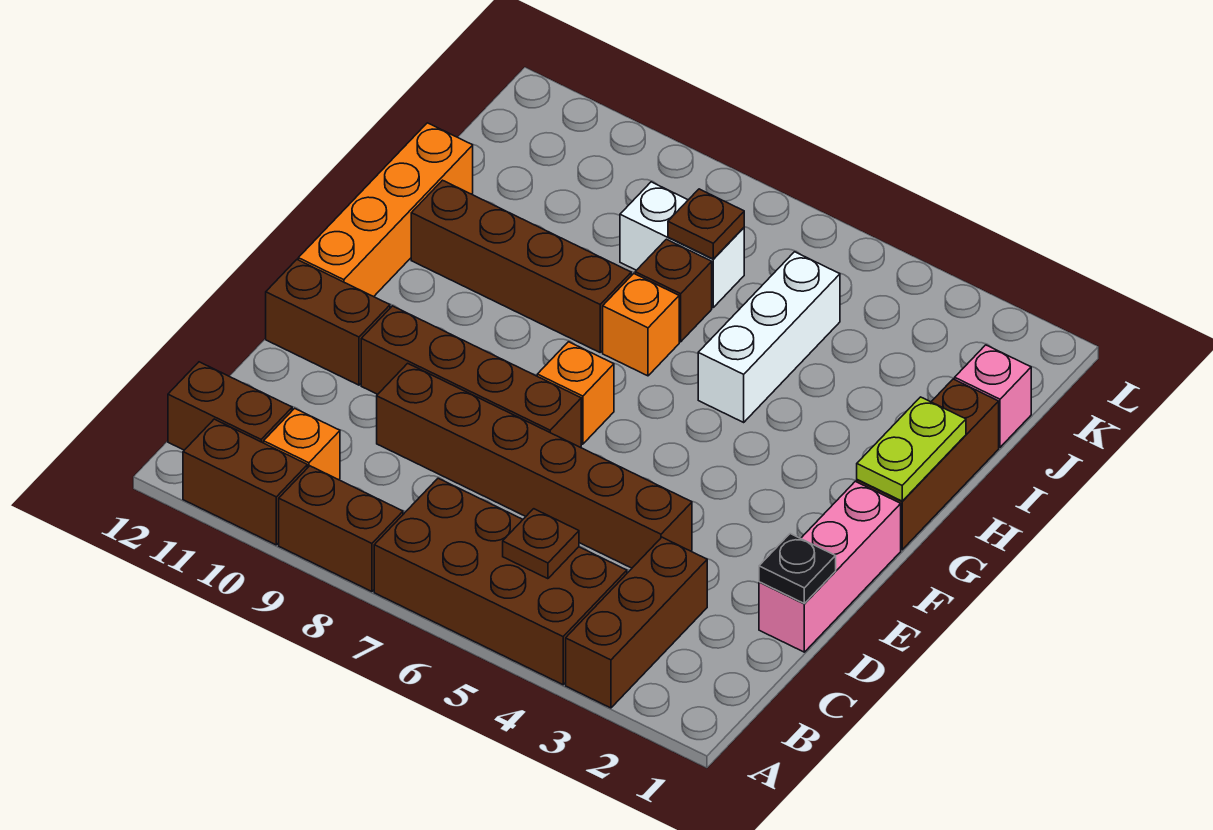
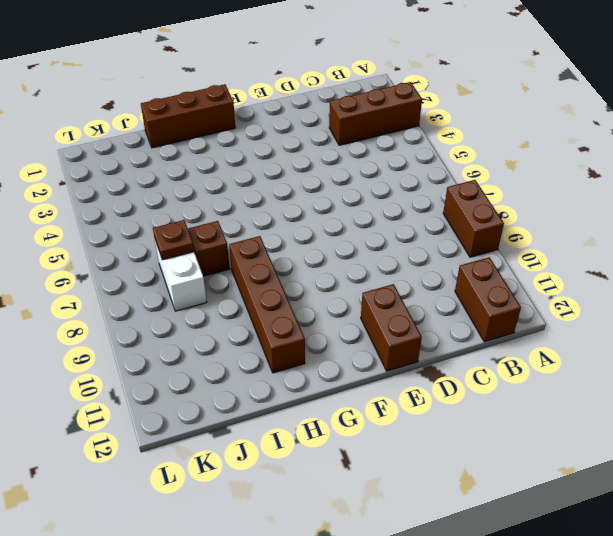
none -> brown 2x4 brick [374,478,627,685]
none -> brown 1x2 brick [183,419,307,545]
none -> orange 1x1 brick [264,408,340,480]

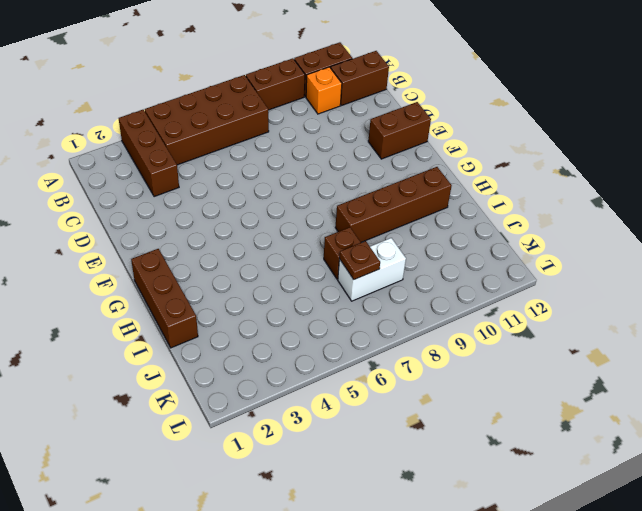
none -> pink 1x3 brick [759,481,901,652]
none -> brown 1x6 brick [377,363,692,568]
none -> brown 1x4 brick [361,306,581,447]

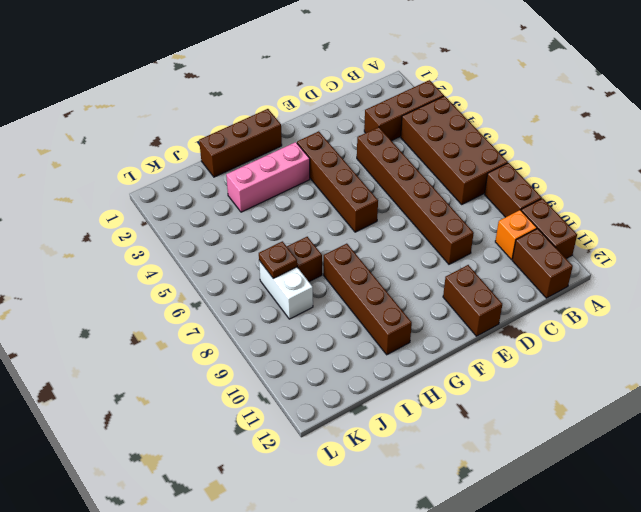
brown 1x4 brick [297,131,378,232] -> brown 1x4 brick moved to [361,306,581,447]
pink 1x3 brick [226,142,310,212] -> pink 1x3 brick moved to [759,481,901,652]
none -> orange 1x1 brick [537,342,614,444]
none -> orange 1x4 brick [298,123,473,297]
none -> white 1x3 brick [698,252,840,422]

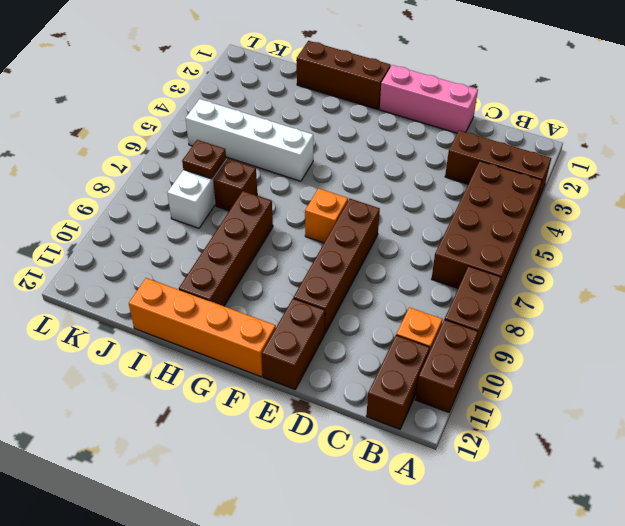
white 1x4 brick [186,99,313,181] -> white 1x3 brick [698,252,840,422]
none -> brown 1x6 brick [377,363,692,568]
none -> orange 1x1 brick [603,274,679,376]
none -> pink 1x1 brick [955,345,1031,447]

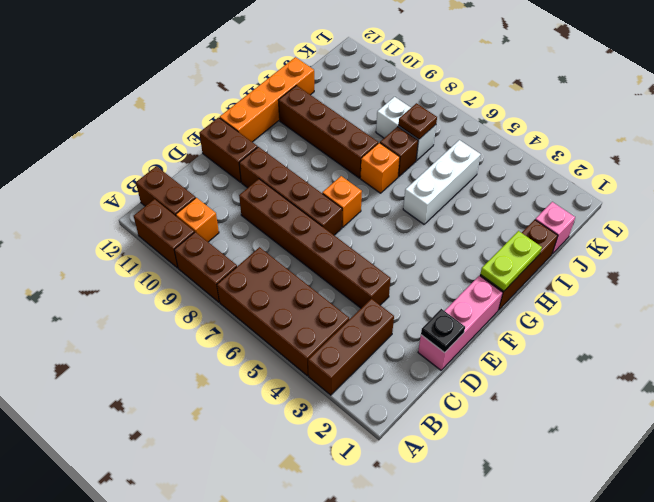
none -> brown 1x1 plate [503,509,579,579]

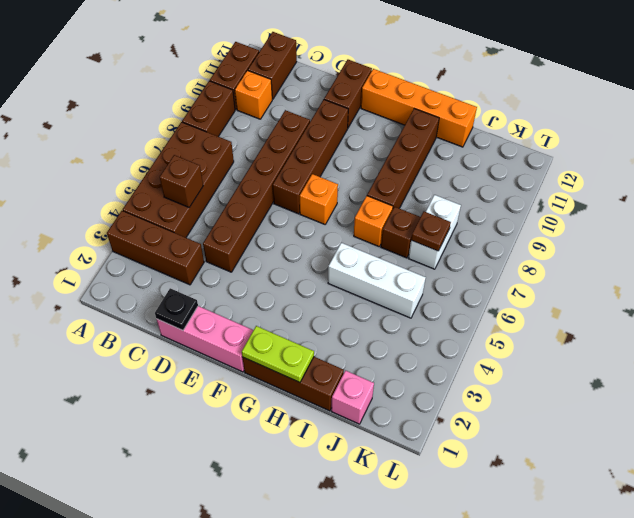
brown 1x1 brick [160,155,203,207] -> brown 1x1 plate [503,509,579,579]

